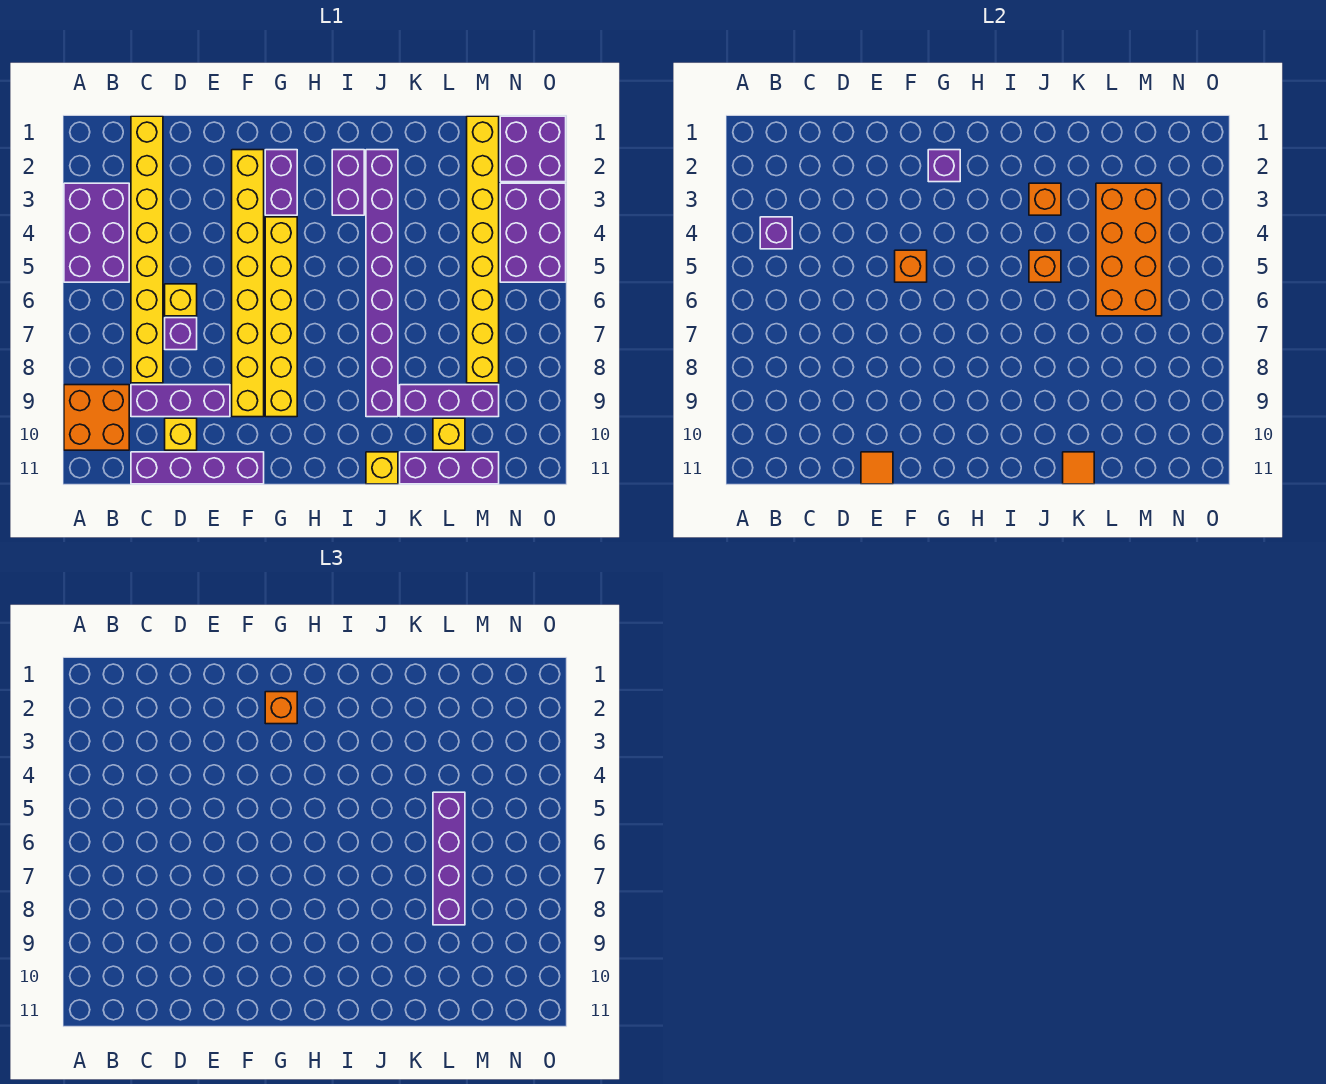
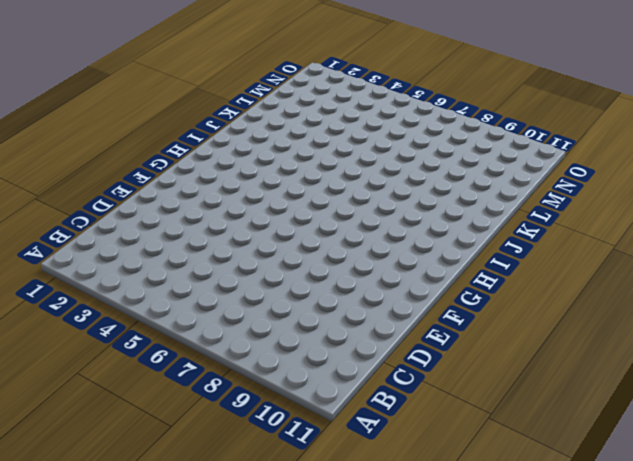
none -> purple 2x3 brick [64,183,129,282]
none -> orange 2x2 brick [64,385,129,450]
none -> yellow 1x8 brick [131,116,163,383]
none -> purple 1x3 brick [131,385,230,417]

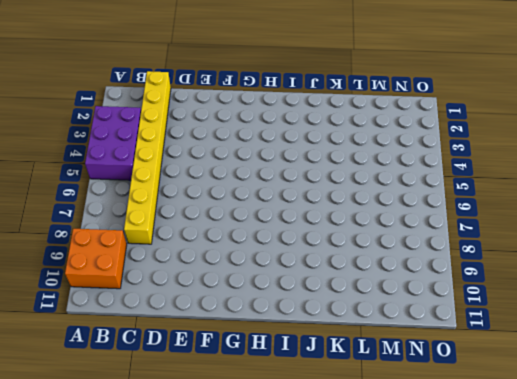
none -> purple 1x3 brick [131,385,230,417]
none -> purple 1x4 brick [131,452,264,484]
none -> yellow 1x1 brick [165,284,197,316]
none -> purple 1x1 brick [165,318,197,350]

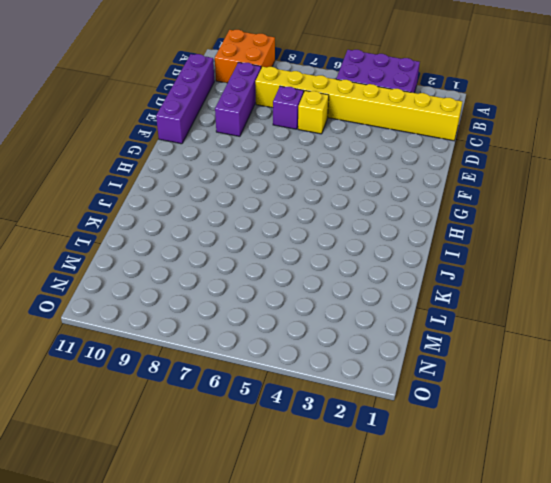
none -> yellow 1x1 brick [165,418,197,450]
none -> yellow 1x8 brick [232,150,264,417]
none -> purple 1x2 brick [265,150,297,215]
none -> yellow 1x6 brick [265,217,297,417]

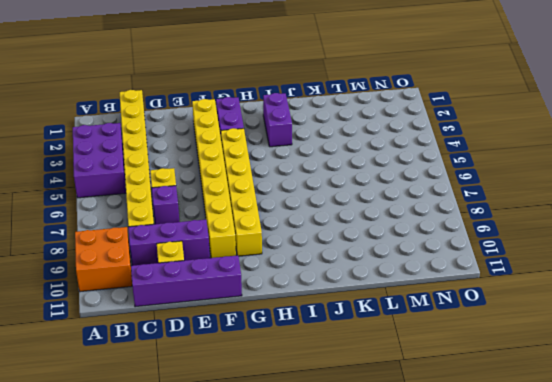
none -> purple 1x8 brick [366,150,398,417]
none -> yellow 1x1 brick [366,452,398,484]
none -> purple 1x3 brick [400,385,499,417]
none -> purple 1x3 brick [400,452,499,484]

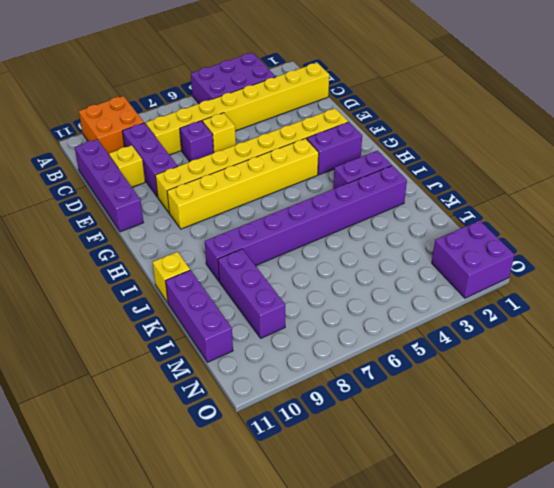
none -> yellow 1x1 brick [433,418,465,450]
none -> yellow 1x8 brick [467,116,499,383]
none -> purple 2x3 brick [500,183,566,282]
none -> purple 1x1 brick [760,217,792,249]

